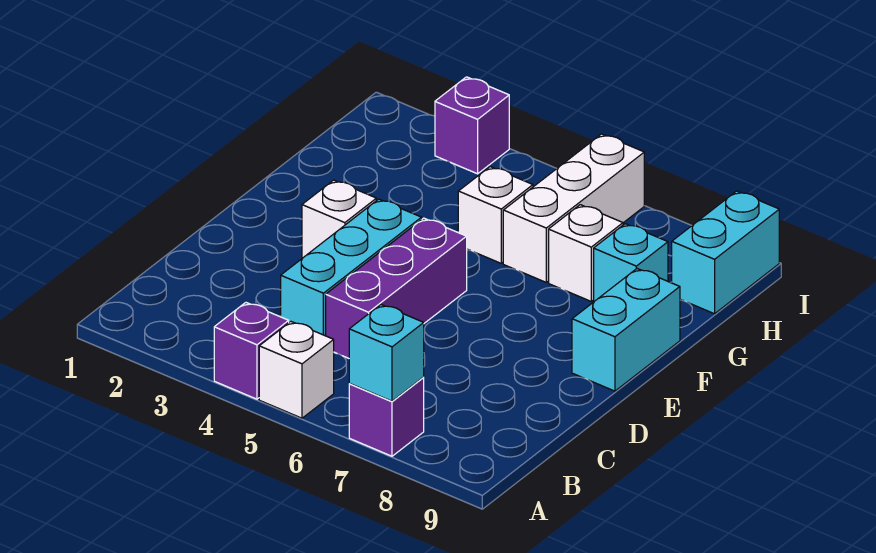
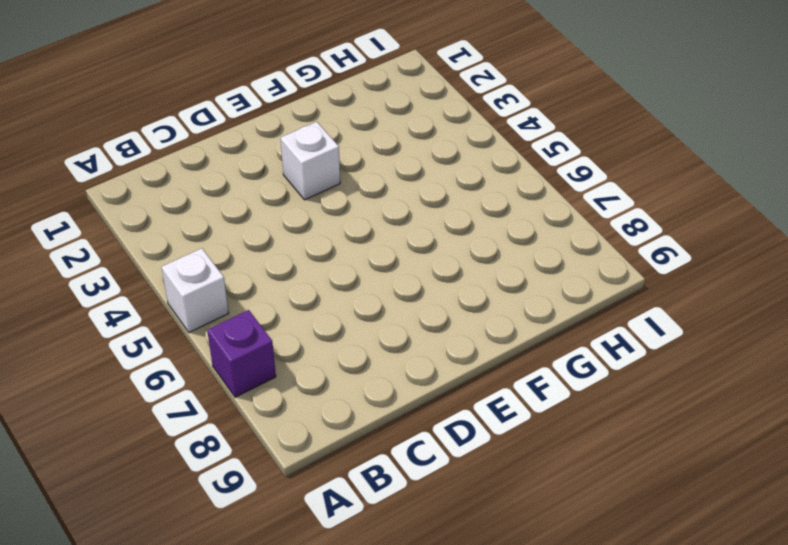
none -> purple 1x1 brick [214,303,289,399]
none -> cyan 1x3 brick [281,199,422,336]
none -> purple 1x3 brick [326,218,467,358]

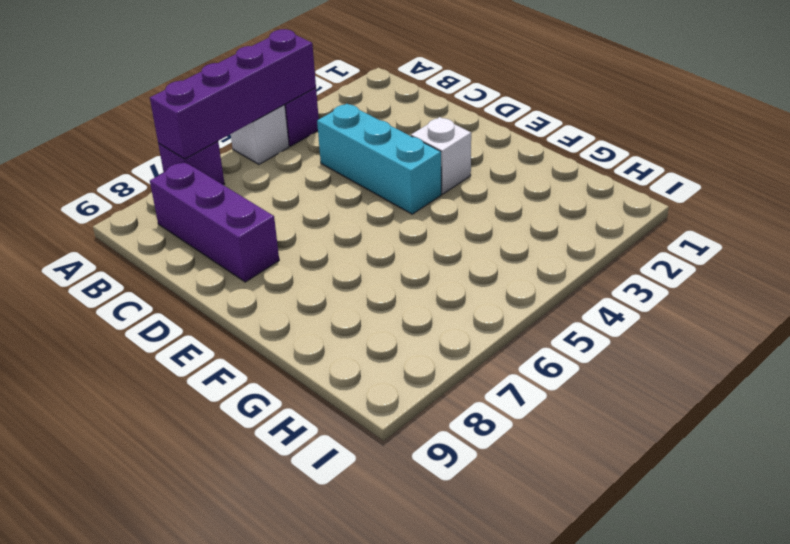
purple 1x4 brick [150,29,316,159] -> cyan 1x1 brick [349,305,424,401]
purple 1x3 brick [150,162,279,282] -> purple 1x3 brick moved to [326,218,467,358]
none -> cyan 1x2 brick [572,269,680,391]
none -> white 1x1 brick [458,167,533,263]
none -> white 1x3 brick [503,134,644,282]

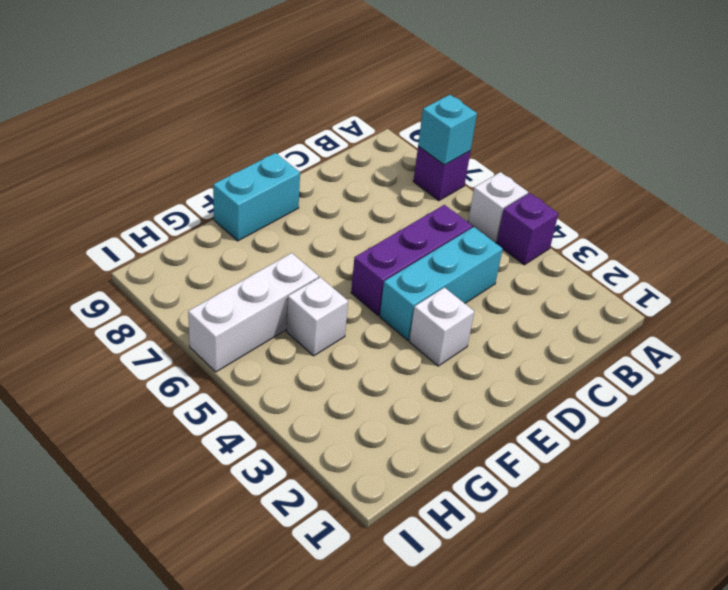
none -> white 1x1 brick [549,205,623,301]
none -> cyan 1x1 brick [594,224,668,301]
none -> cyan 1x2 brick [672,191,779,314]

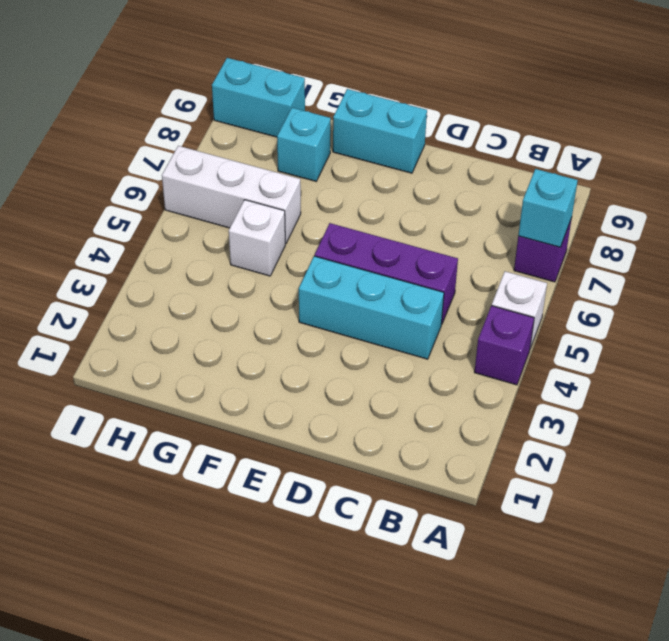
none -> white 1x1 brick [302,180,376,258]
none -> white 1x1 brick [549,205,623,301]
none -> purple 1x1 brick [435,77,509,174]

